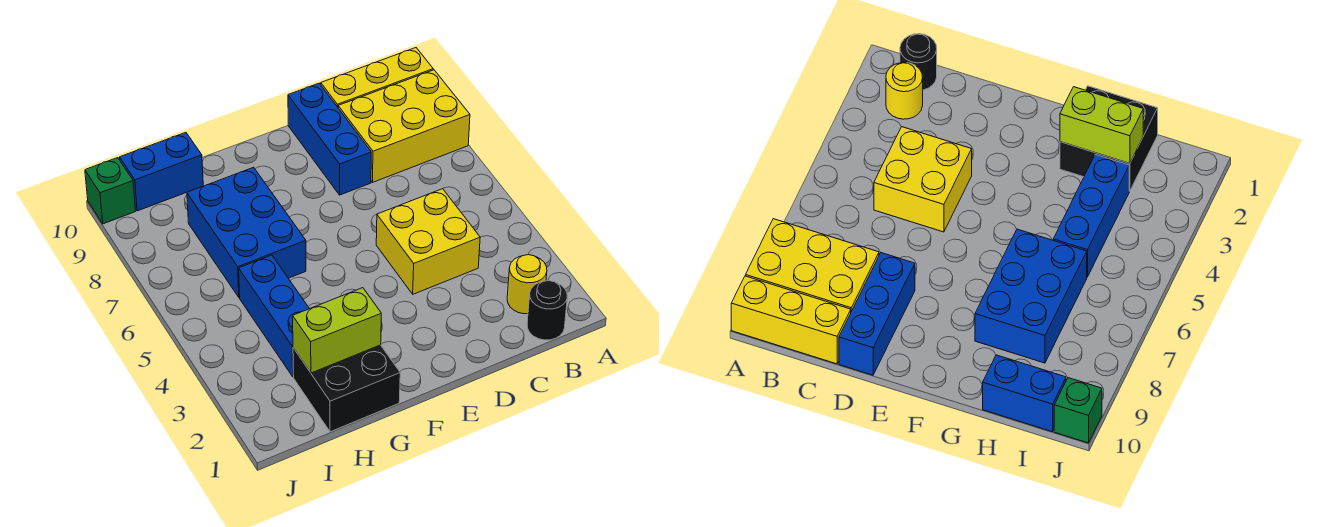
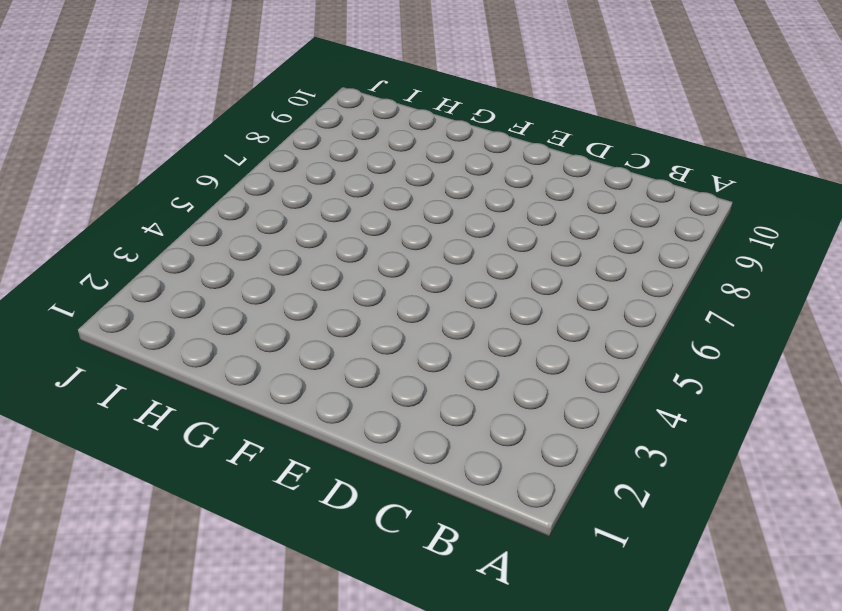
none -> yellow 2x3 brick [338,70,470,182]
none -> yellow 1x3 brick [321,48,433,107]
none -> black 1x1 round brick [527,281,567,340]

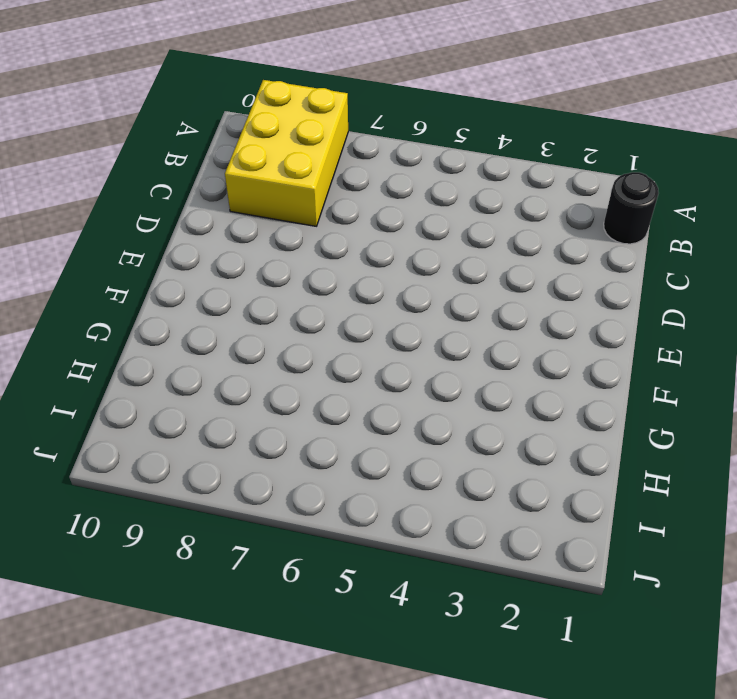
none -> yellow 1x3 brick [321,48,433,107]
none -> yellow 1x1 round brick [507,255,547,314]
none -> yellow 2x2 brick [376,189,480,294]

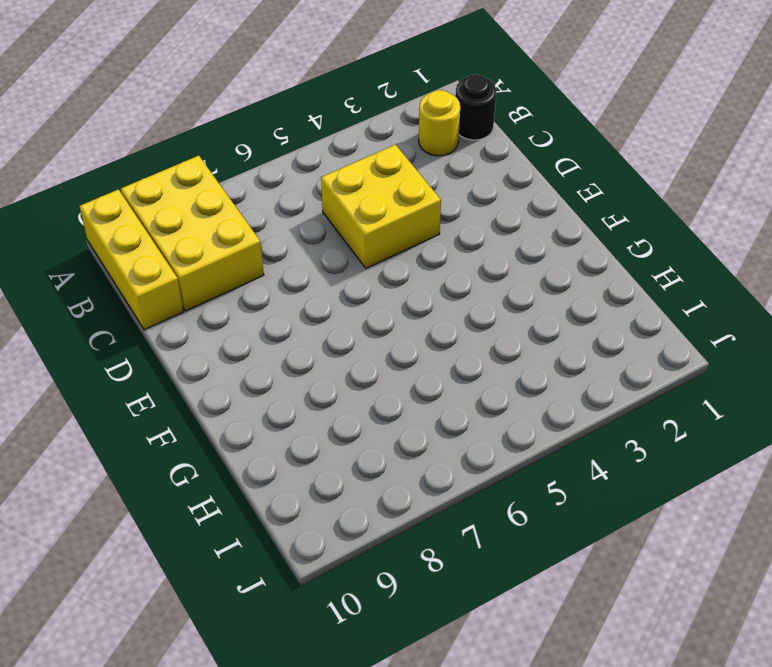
none -> blue 1x3 brick [288,83,371,195]
none -> black 2x2 brick [293,345,400,432]
none -> blue 2x3 brick [187,167,306,298]

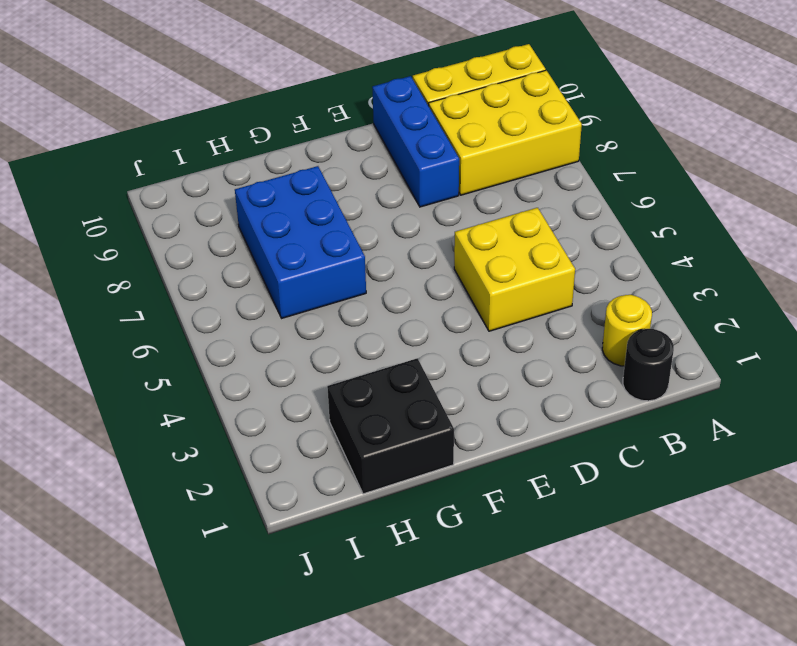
none -> blue 1x3 brick [239,255,309,377]
none -> blue 1x2 brick [119,133,203,211]
none -> green 1x1 brick [85,158,135,224]

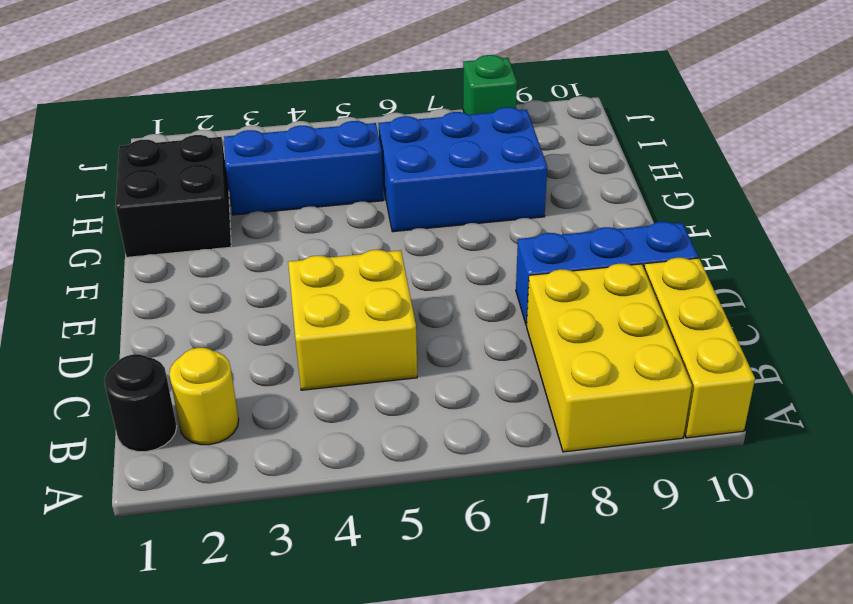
green 1x1 brick [463,55,517,115] -> green 1x1 brick moved to [85,158,135,224]
none -> blue 1x2 brick [119,133,203,211]
none -> lime 1x2 brick [293,288,381,373]

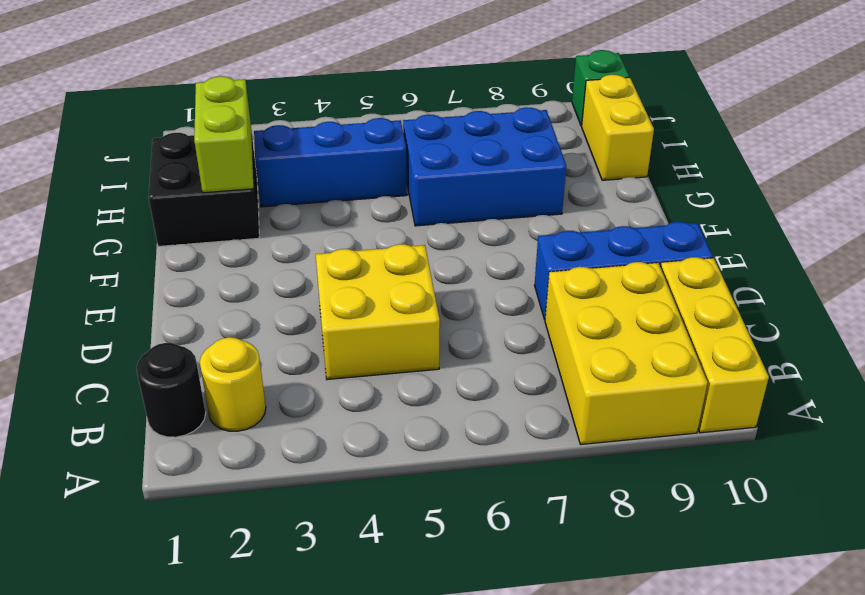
yellow 1x2 brick [582,75,654,180] -> blue 1x2 brick [119,133,203,211]

